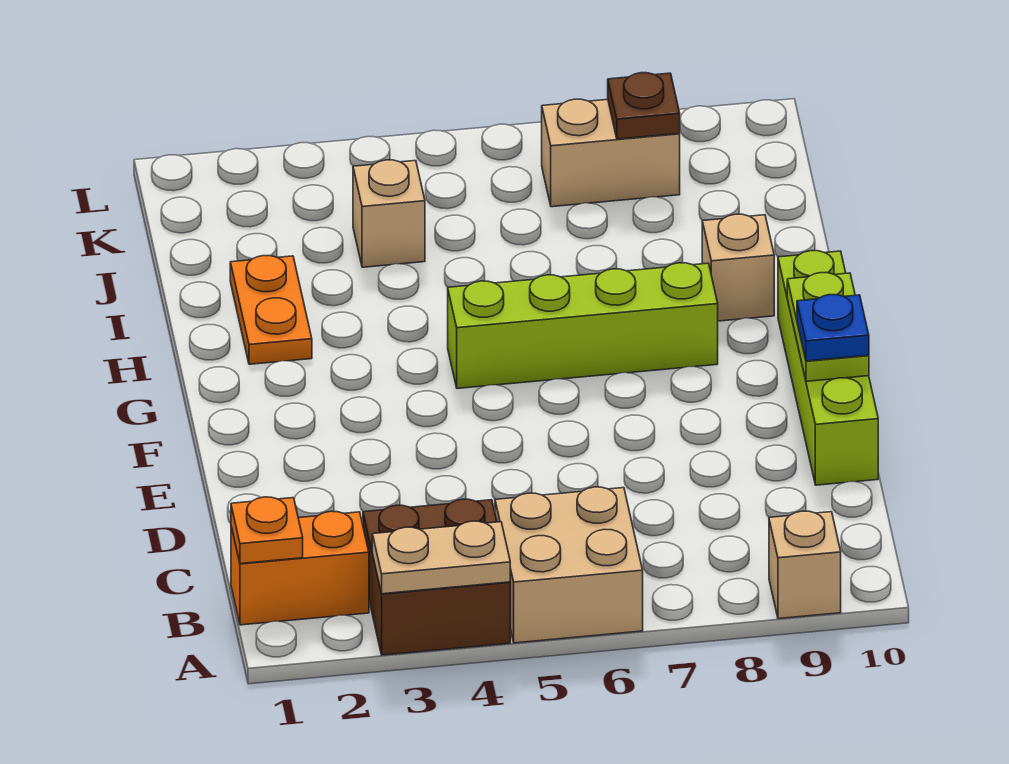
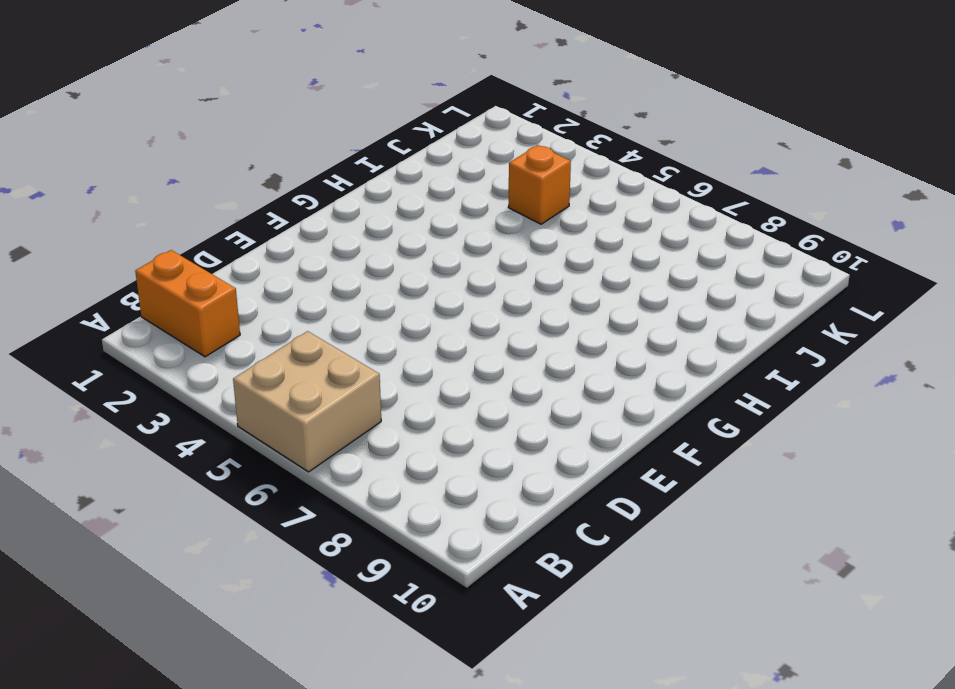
orange 1x1 brick [508,145,571,224] -> tan 1x1 brick [353,160,425,267]
none -> brown 2x2 brick [363,499,510,655]
none -> tan 1x1 brick [769,511,841,619]
none -> lime 1x4 brick [778,251,878,485]

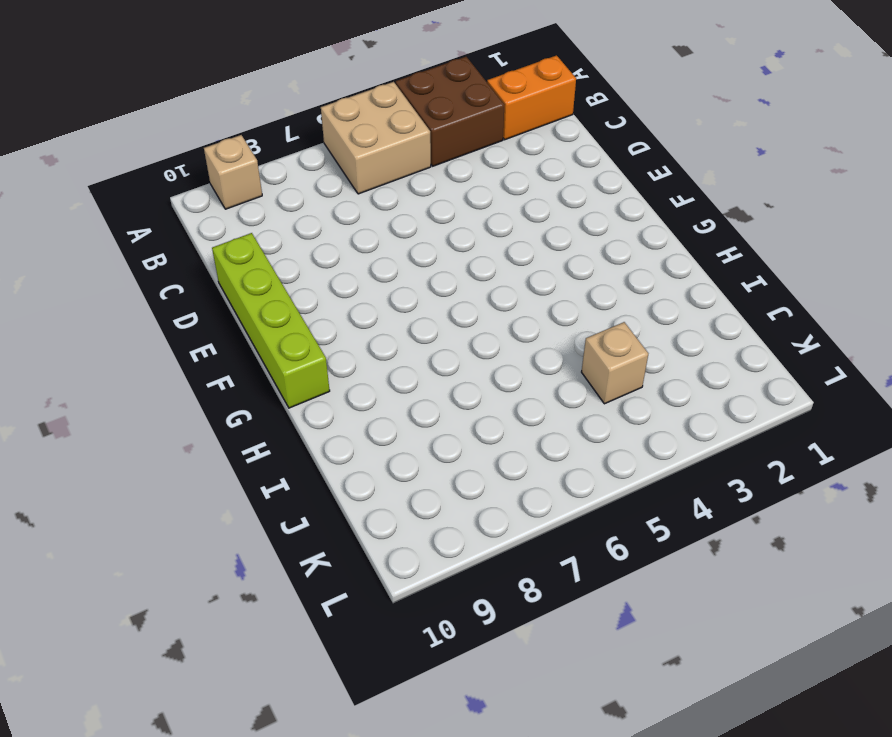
none -> lime 1x4 brick [448,263,718,388]
none -> orange 1x2 plate [230,256,312,364]
none -> tan 1x1 brick [702,214,774,321]

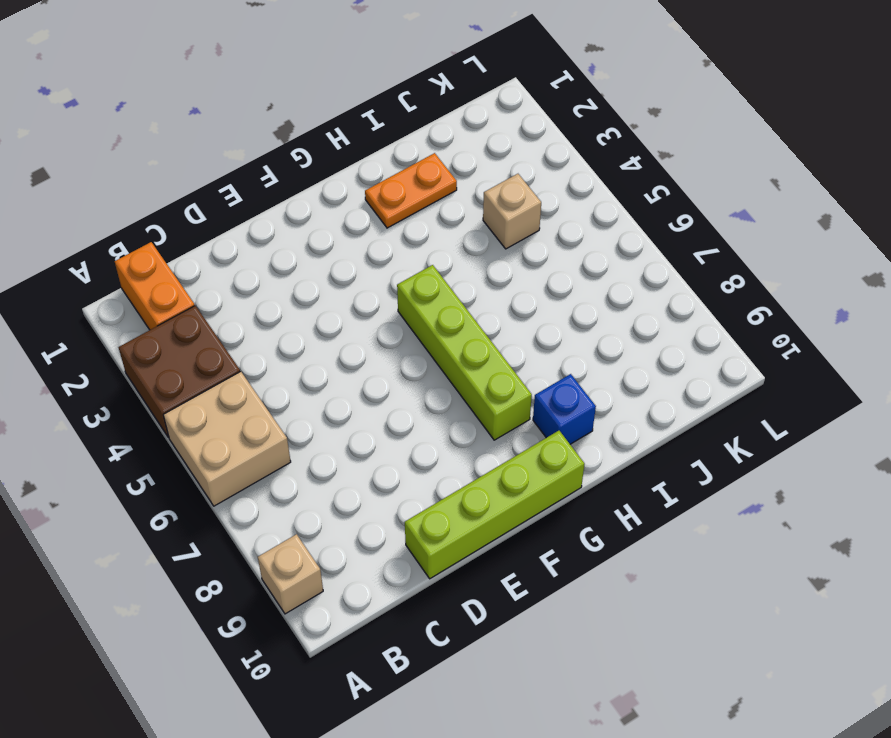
blue 1x1 brick [533,374,596,444] -> tan 1x1 brick [702,214,774,321]
none -> tan 1x2 brick [542,99,680,207]
none -> tan 1x2 plate [372,521,510,594]
none -> orange 1x1 plate [231,497,303,564]

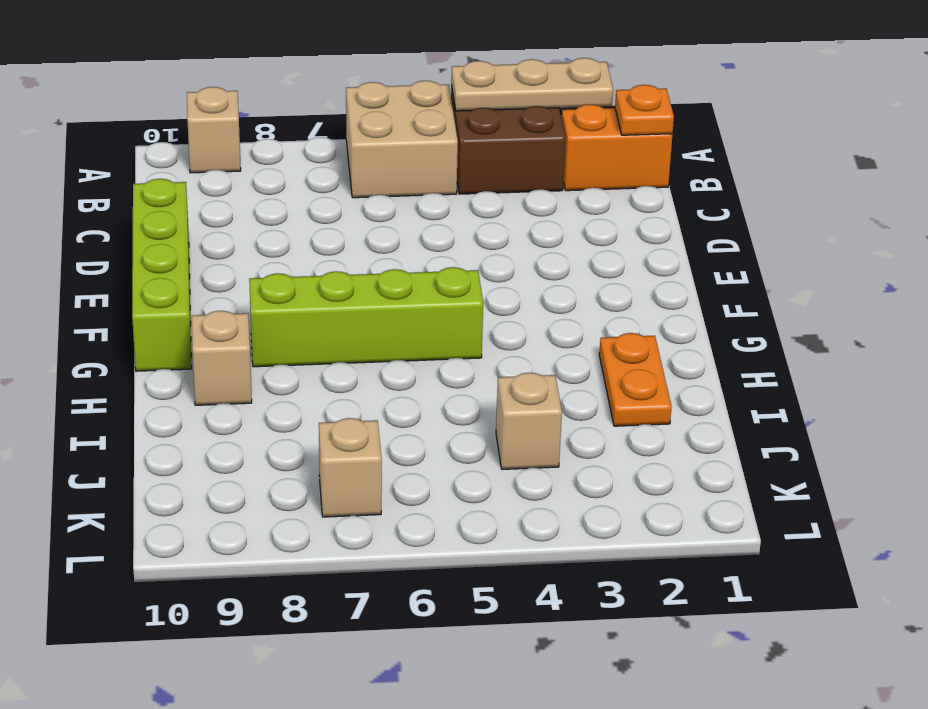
tan 1x3 plate [451,58,613,111] -> tan 1x2 plate [372,521,510,594]
tan 1x1 brick [319,418,382,517] -> tan 1x2 brick [542,99,680,207]
none -> lime 1x2 plate [787,273,869,381]
none -> brown 1x1 plate [608,73,680,139]
none -> blue 1x1 plate [797,295,869,361]

